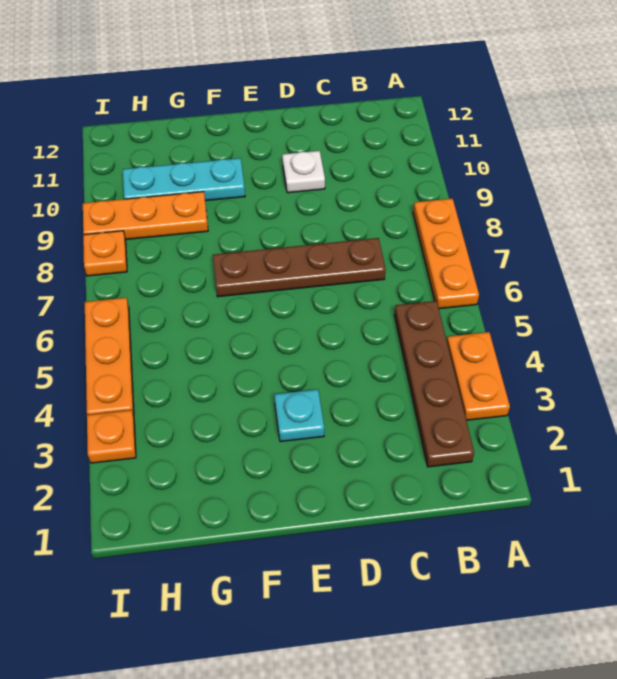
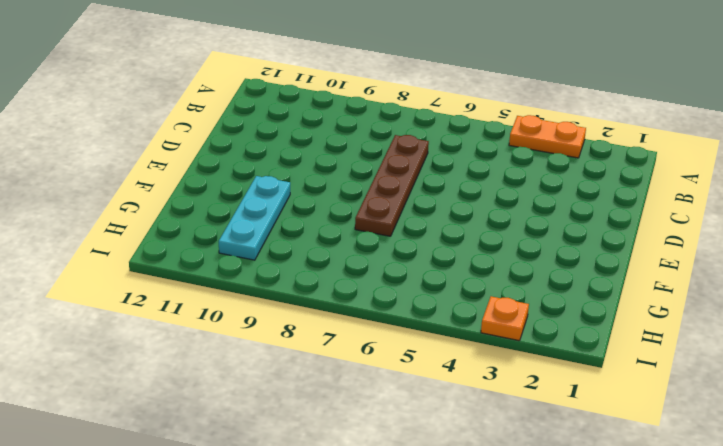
none -> orange 1x3 plate [413,198,479,309]
none -> brown 1x4 plate [395,301,474,467]

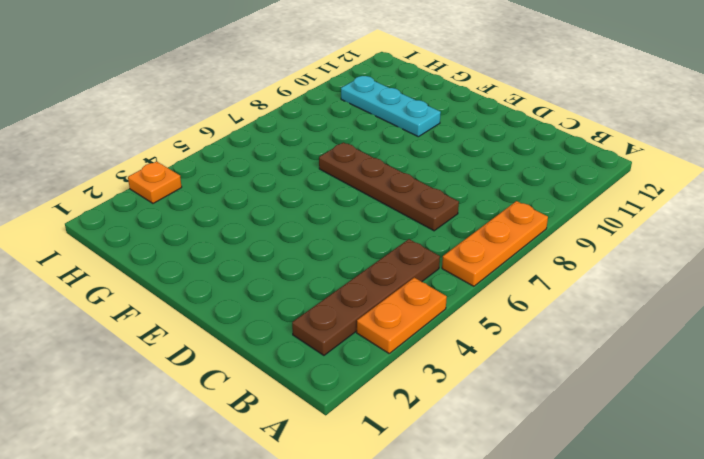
none -> white 1x1 plate [282,151,325,193]
none -> cyan 1x1 plate [274,389,324,442]

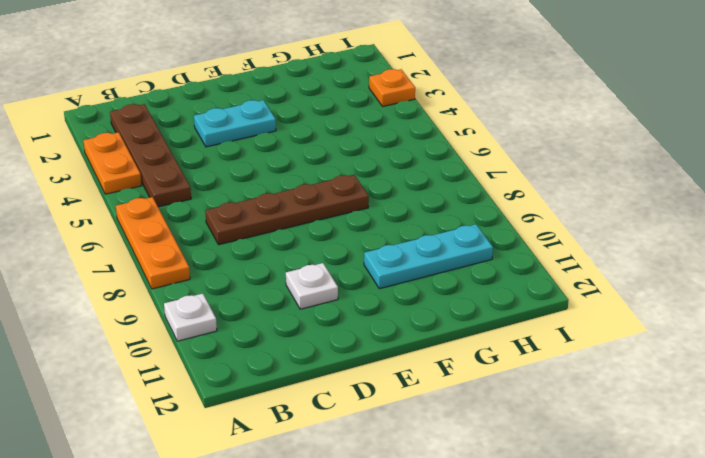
white 1x1 plate [164,294,217,341] -> none
cyan 1x2 plate [194,100,276,147] -> cyan 1x1 plate [274,389,324,442]
none -> orange 1x3 plate [83,192,208,240]
none -> orange 1x3 plate [85,298,134,416]

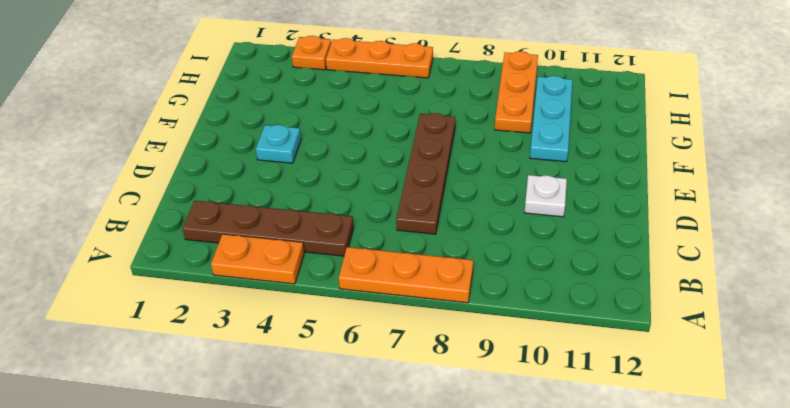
none -> orange 1x1 plate [83,231,127,276]

